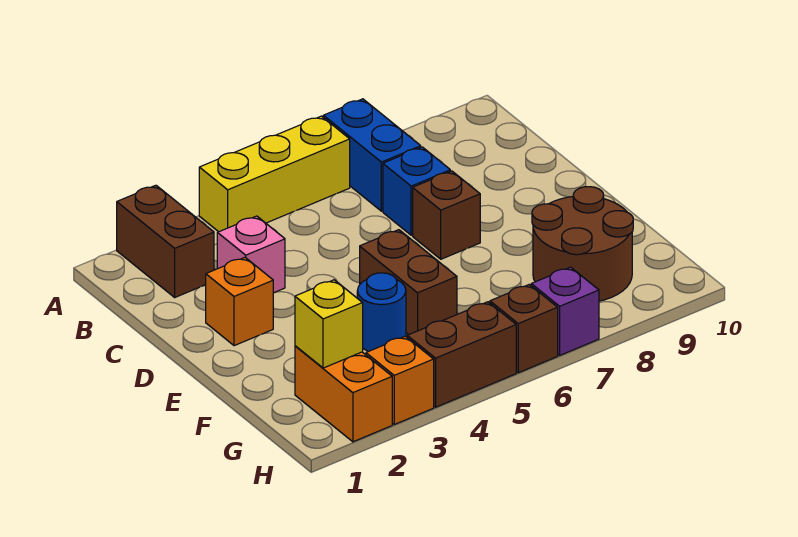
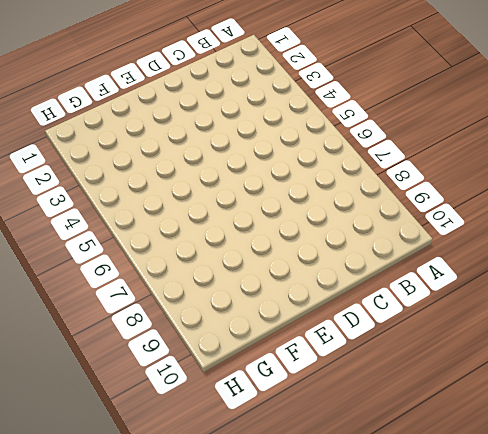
none -> brown 1x2 brick [117,185,214,297]
none -> yellow 1x3 brick [199,116,350,232]
none -> blue 1x2 brick [323,99,421,211]

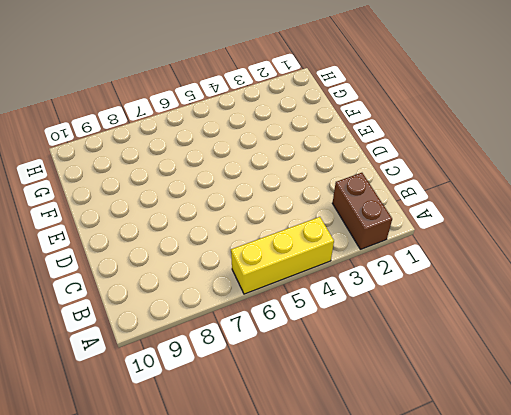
none -> blue 1x2 brick [323,99,421,211]
none -> pink 1x1 brick [217,216,285,293]
none -> blue 1x1 brick [383,147,450,235]

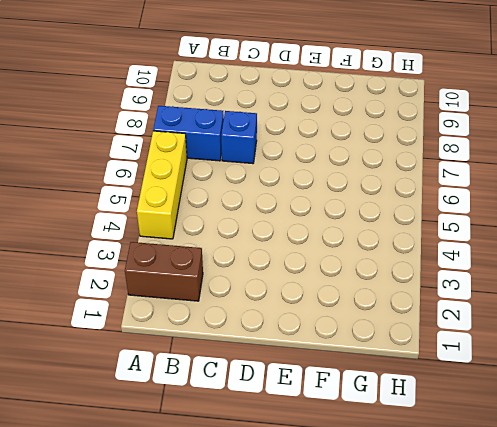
none -> pink 1x1 brick [217,216,285,293]
none -> orange 1x1 brick [206,257,273,346]
none -> brown 1x1 brick [413,171,480,259]

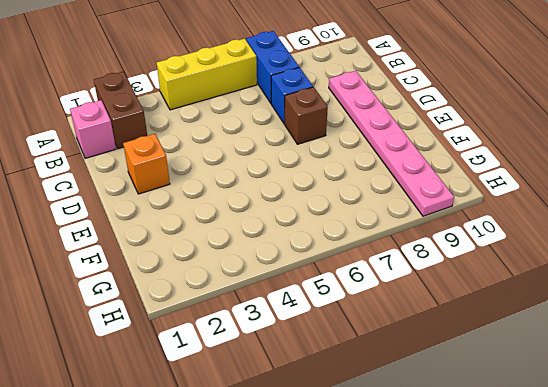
pink 1x1 brick [70,100,116,158] -> pink 1x1 brick moved to [217,216,285,293]
pink 1x6 plate [329,71,454,216] -> brown 2x2 round brick [532,187,633,301]
none -> brown 1x2 brick [360,230,457,335]
none -> blue 1x1 round brick [357,273,406,351]
none -> orange 1x2 brick [295,346,392,442]

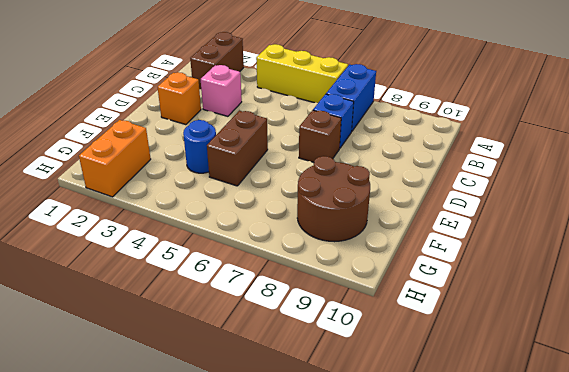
none -> orange 1x1 brick [366,336,434,424]
none -> brown 1x2 brick [407,302,516,407]
none -> brown 1x1 brick [490,285,558,373]

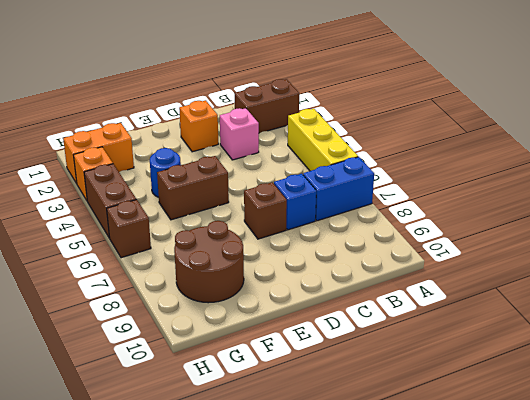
none -> purple 1x1 brick [531,267,599,355]
none -> yellow 1x1 brick [295,280,363,368]

